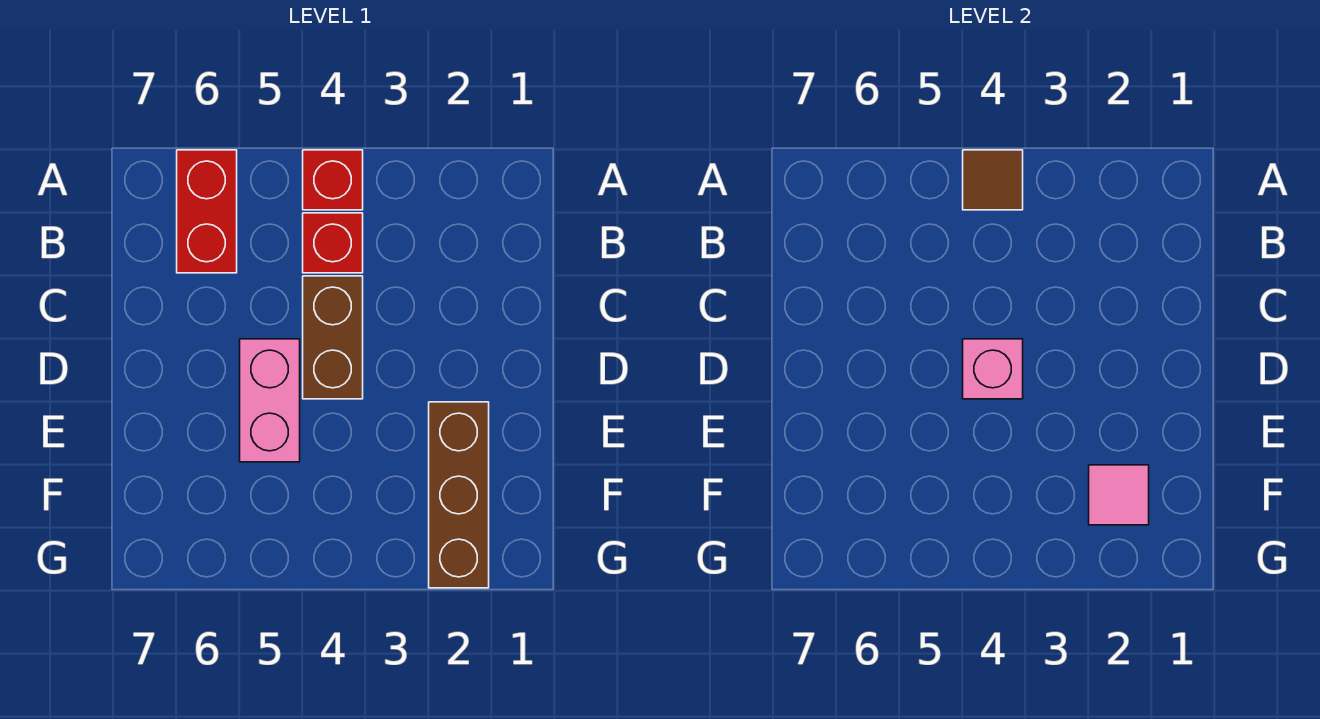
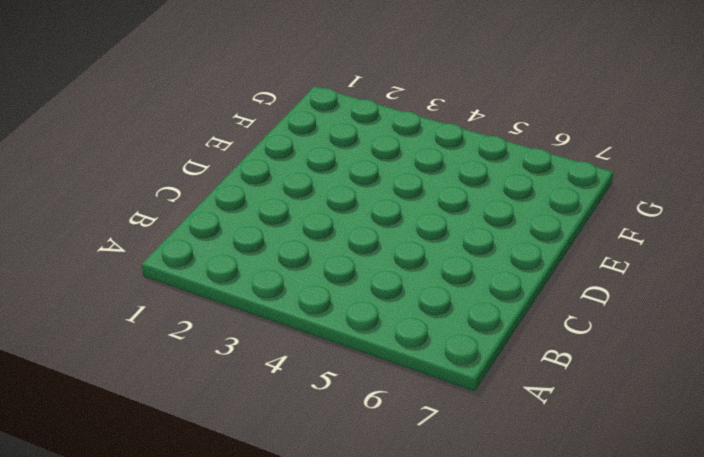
none -> red 1x1 brick [303,150,363,210]
none -> red 1x2 brick [177,150,237,273]

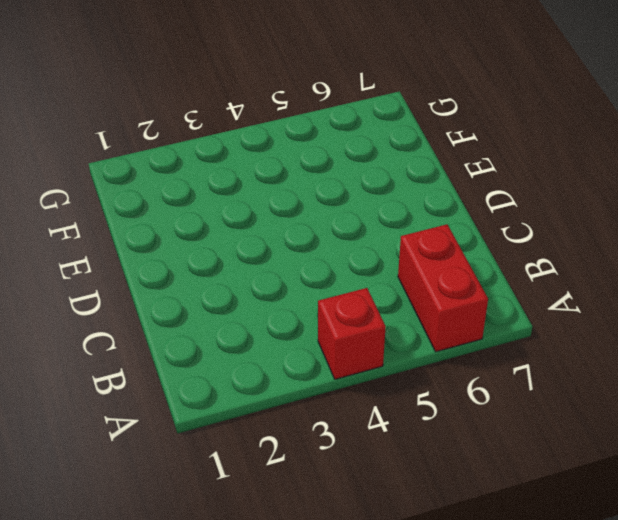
none -> red 1x1 brick [303,213,363,273]
none -> brown 1x2 brick [303,276,363,399]

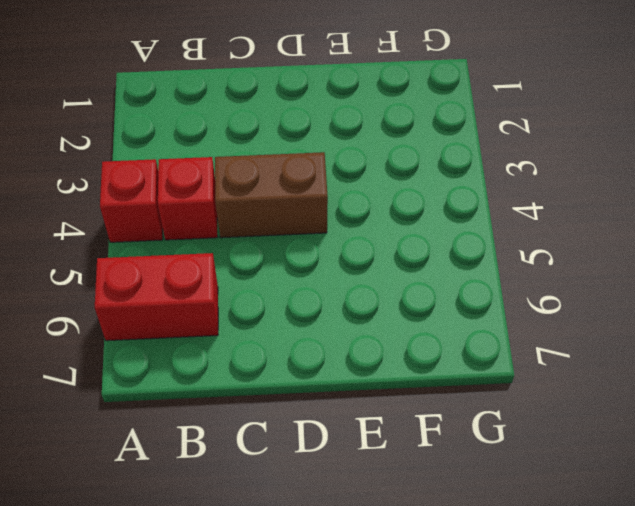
none -> pink 1x2 brick [240,339,300,462]
none -> brown 1x3 brick [429,402,489,588]

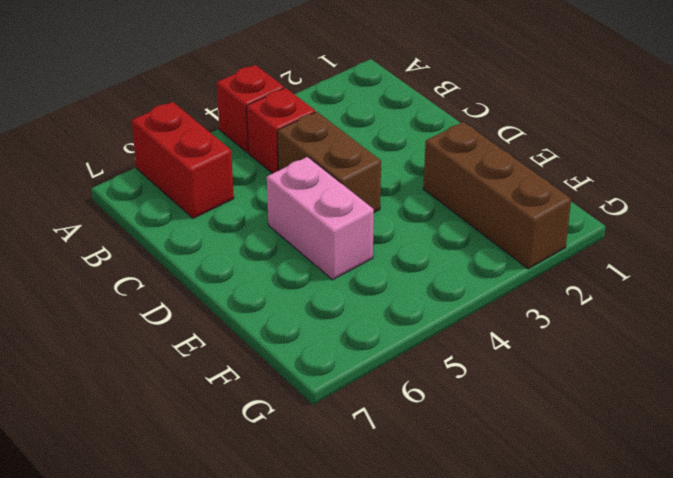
none -> brown 1x1 tile [963,150,1023,210]
none -> pink 1x1 brick [963,339,1023,399]

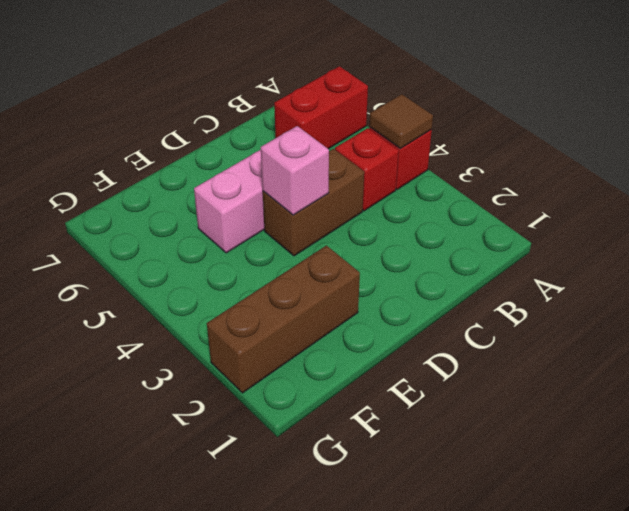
none -> pink 1x1 tile [1089,465,1149,525]

